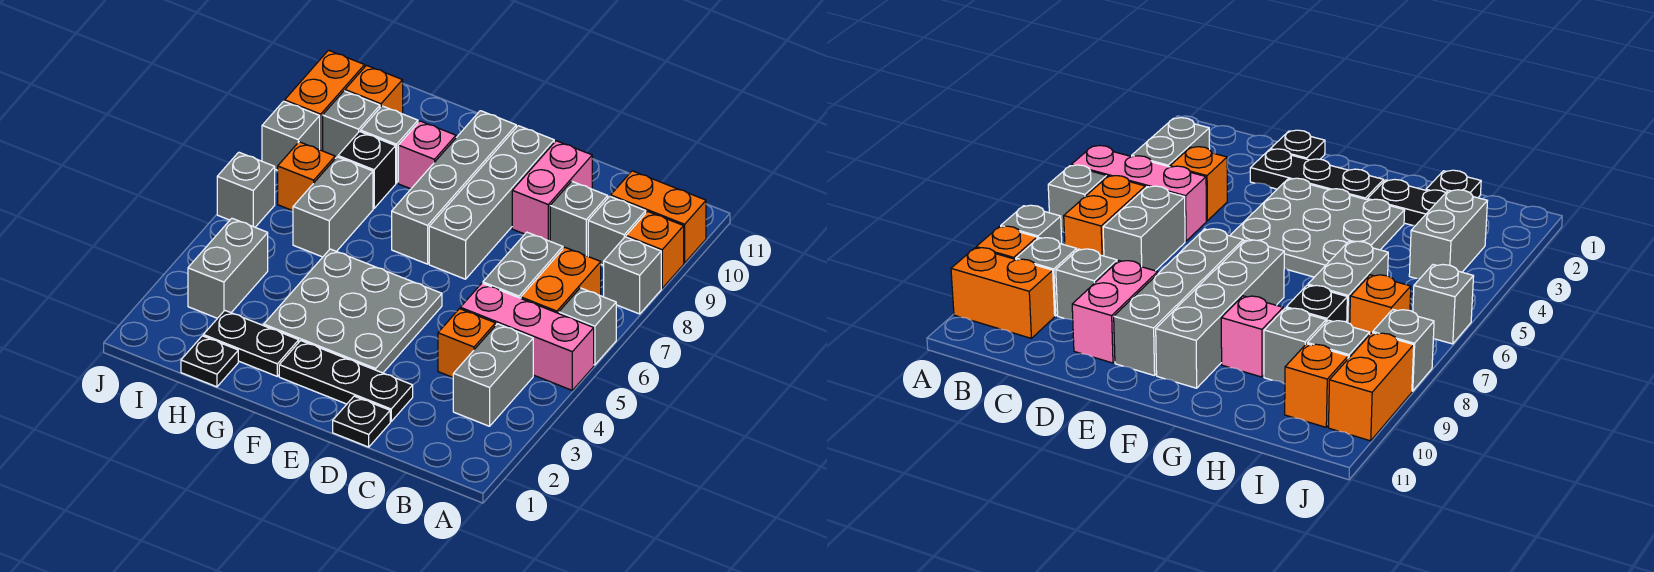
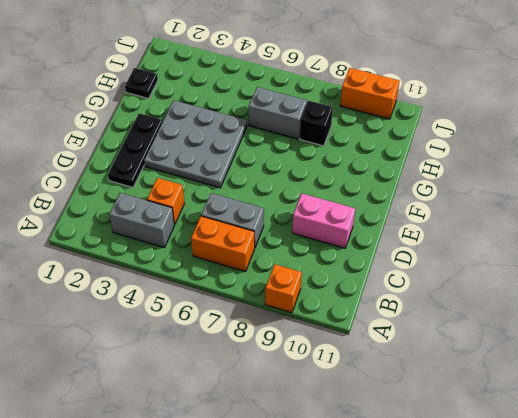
none -> pink 1x3 brick [460,283,594,390]
none -> grey 1x1 brick [559,288,616,365]
none -> grey 1x1 brick [604,237,661,314]
none -> orange 1x2 brick [611,171,706,263]

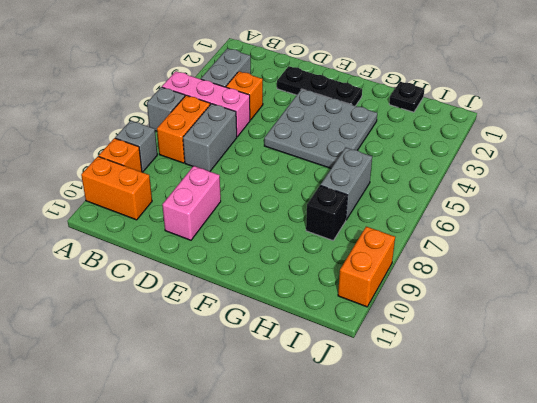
none -> grey 1x1 brick [588,196,646,265]
none -> grey 1x1 brick [550,181,608,256]
none -> black 1x1 plate [333,396,390,447]
none -> grey 1x4 brick [429,126,554,279]

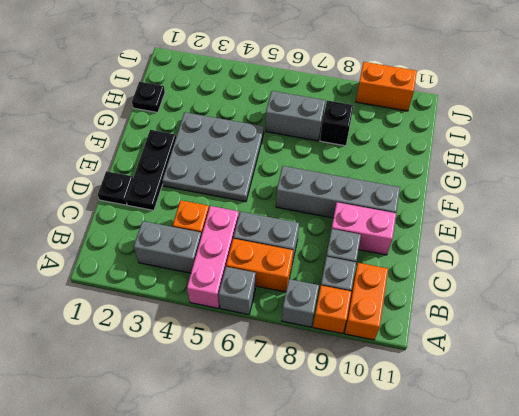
none -> grey 1x4 brick [392,111,516,264]
none -> black 1x2 plate [203,311,299,376]
none -> pink 1x1 brick [398,121,456,189]
none -> grey 1x1 brick [361,106,418,183]

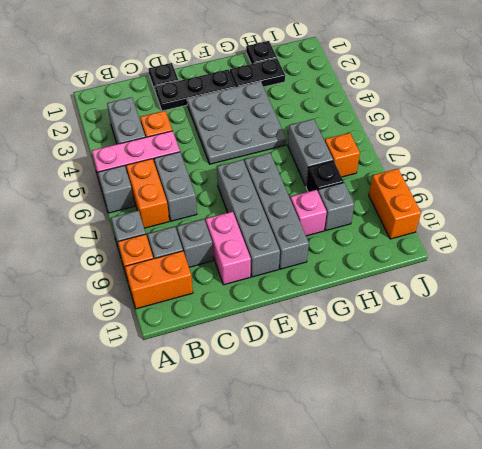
none -> grey 1x2 brick [188,218,268,318]
none -> grey 1x1 brick [323,91,380,158]
none -> orange 1x1 brick [345,65,403,114]
none -> grey 1x1 brick [217,152,275,227]

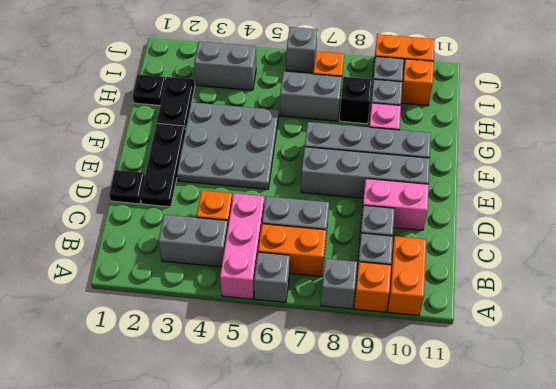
none -> grey 1x1 brick [262,101,320,170]

